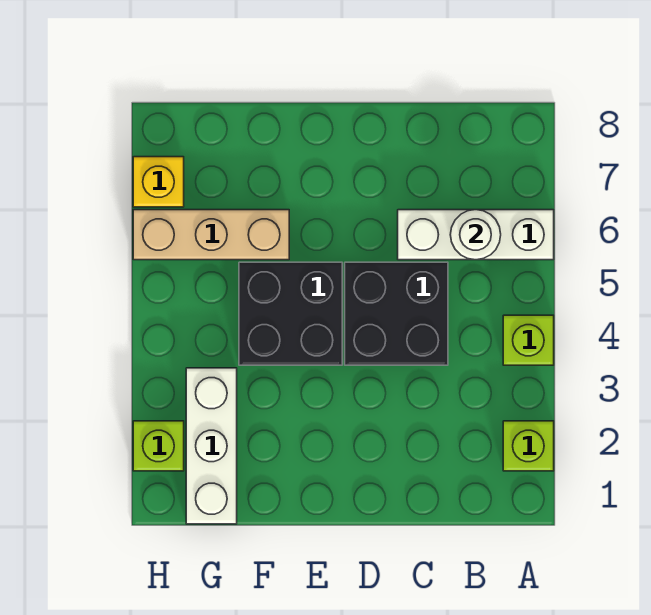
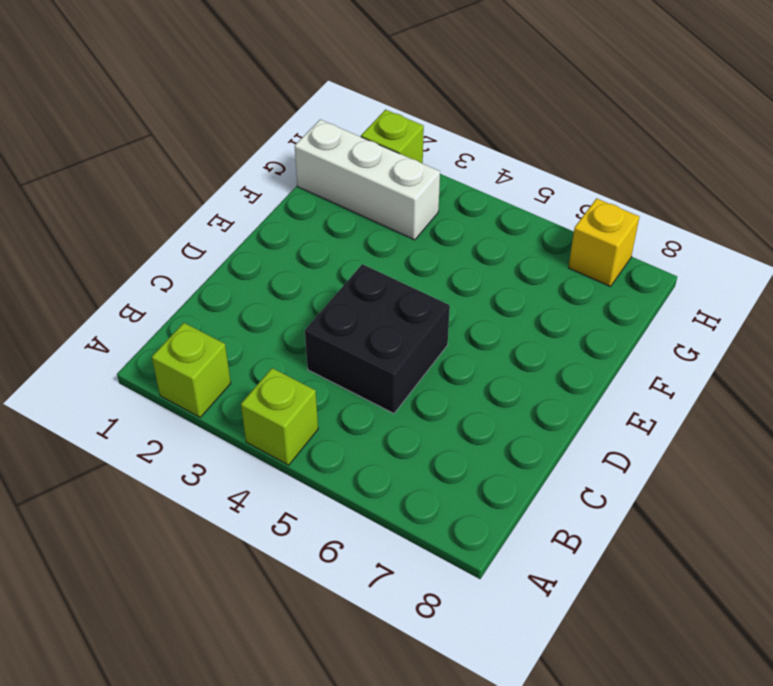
none -> white 1x3 brick [398,210,554,260]
none -> black 2x2 brick [239,262,342,365]

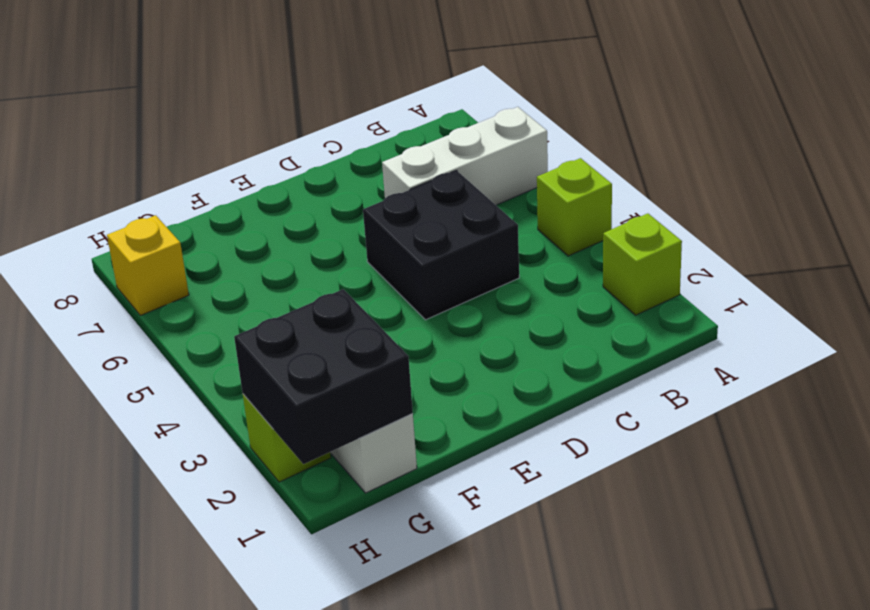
black 2x2 brick [234,289,413,464] -> black 2x2 brick moved to [239,262,342,365]
none -> tan 1x3 brick [133,210,289,260]
none -> white 1x1 round brick [450,210,501,260]

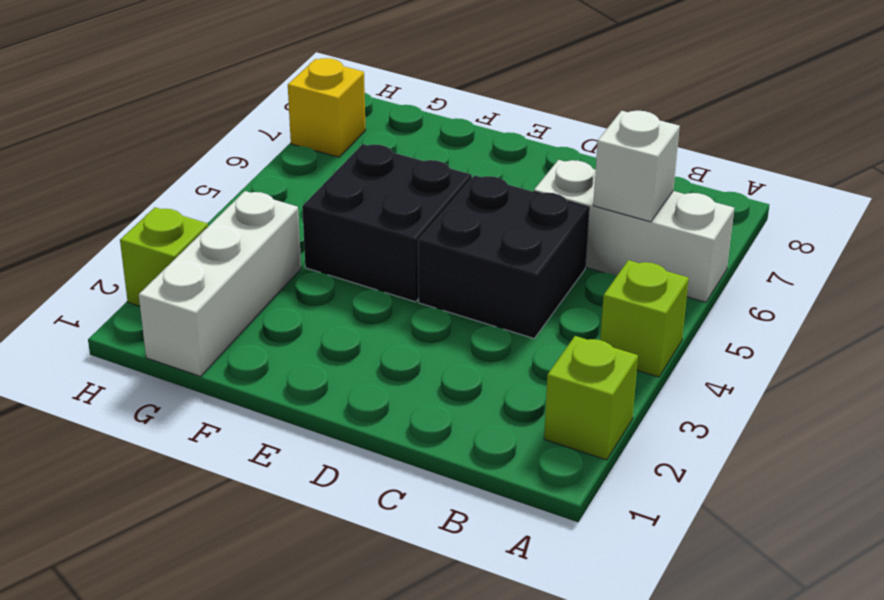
white 1x1 brick [593,111,680,222] -> white 1x1 round brick [450,210,501,260]
none -> tan 1x3 brick [133,210,289,260]

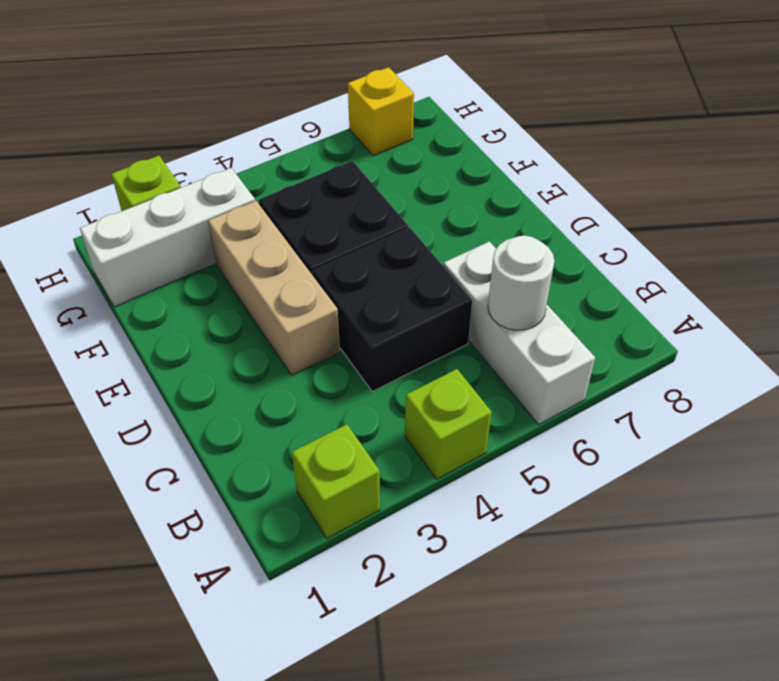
tan 1x3 brick [208,201,340,375] -> tan 1x3 brick moved to [133,210,289,260]

